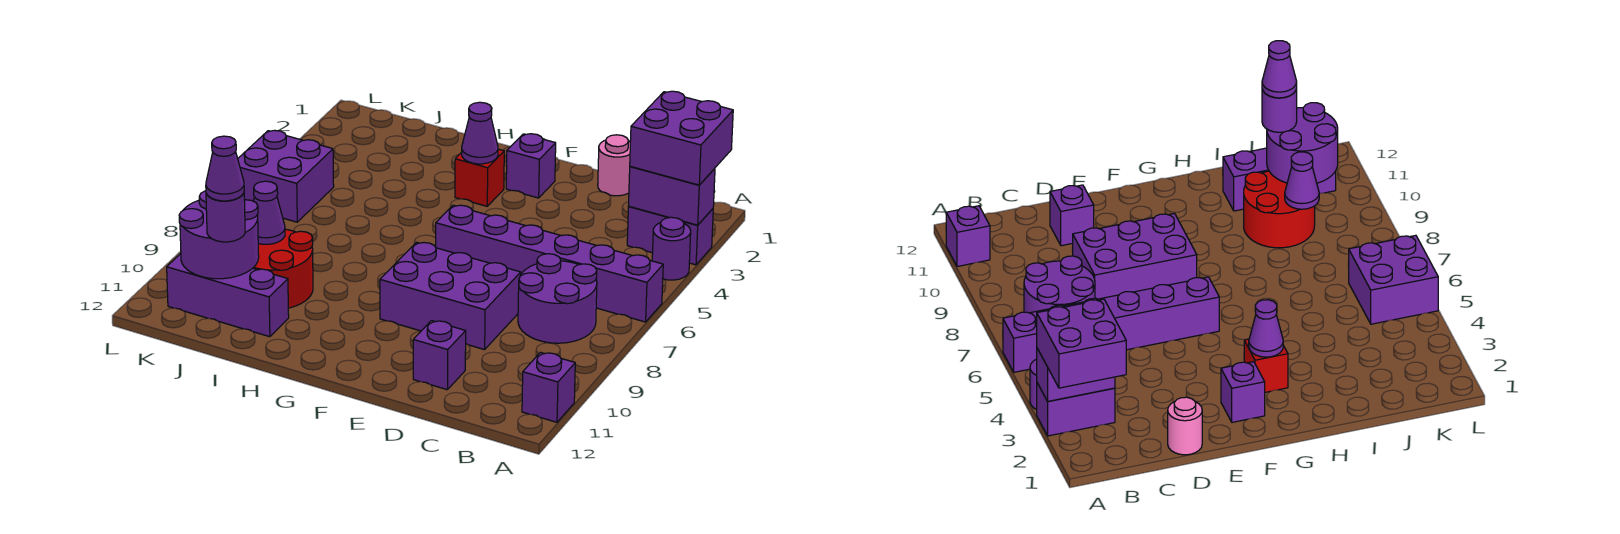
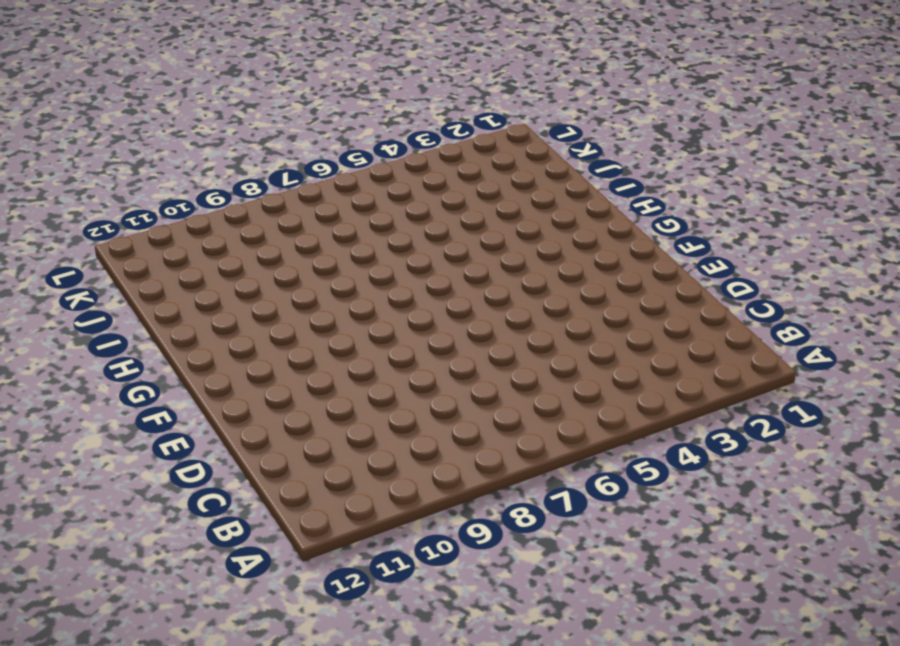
none -> purple 1x2 brick [627,206,713,265]
none -> purple 1x1 round brick [652,217,691,280]
none -> purple 1x6 brick [436,205,663,322]

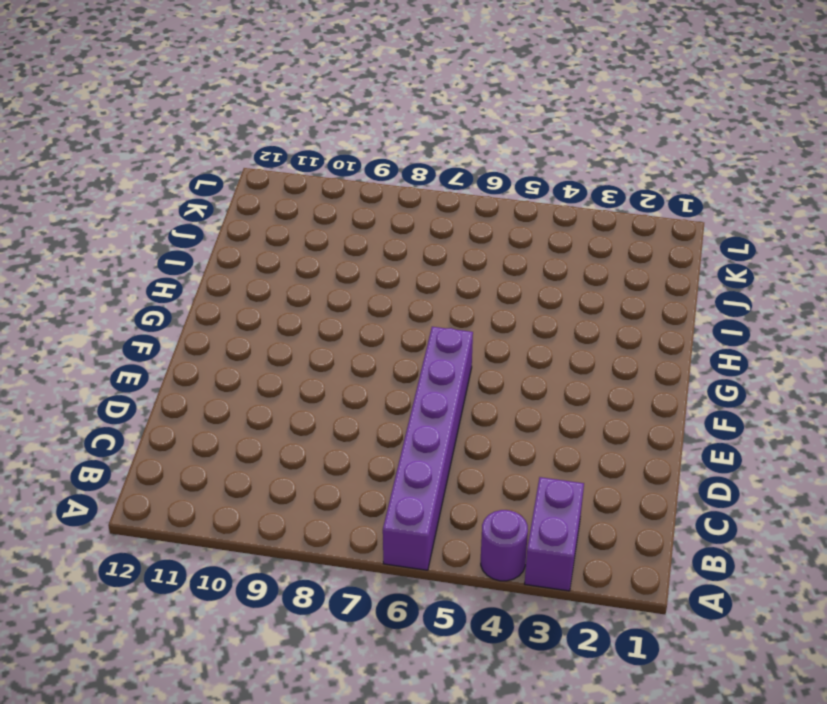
none -> purple 1x1 brick [522,352,575,422]
none -> purple 2x2 round brick [518,254,597,343]
none -> pink 1x1 round brick [598,135,630,196]

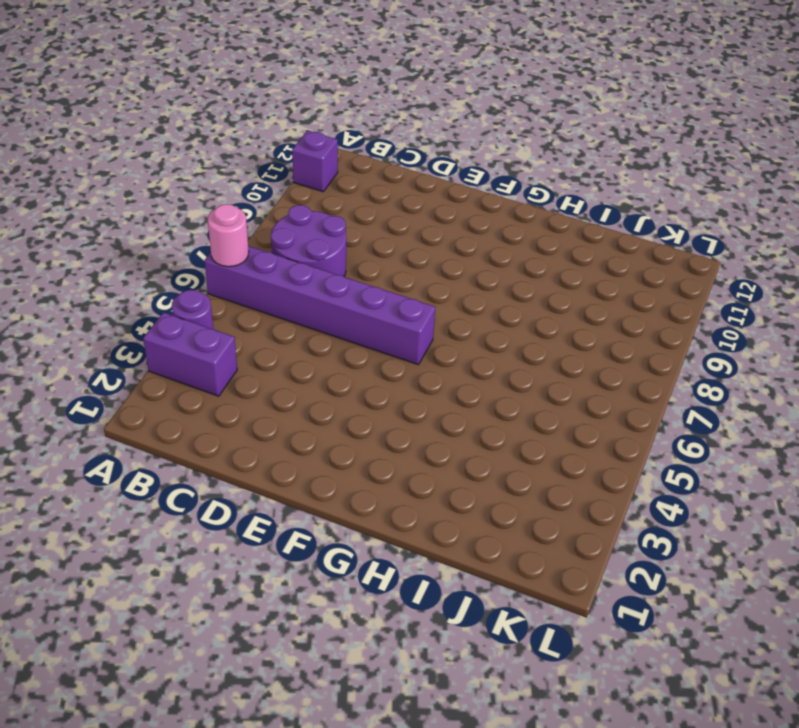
pink 1x1 round brick [208,204,249,267] -> pink 1x1 round brick moved to [598,135,630,196]
none -> purple 2x3 brick [380,242,521,350]
none -> purple 1x1 brick [413,321,466,390]
none -> purple 1x1 brick [506,134,556,198]

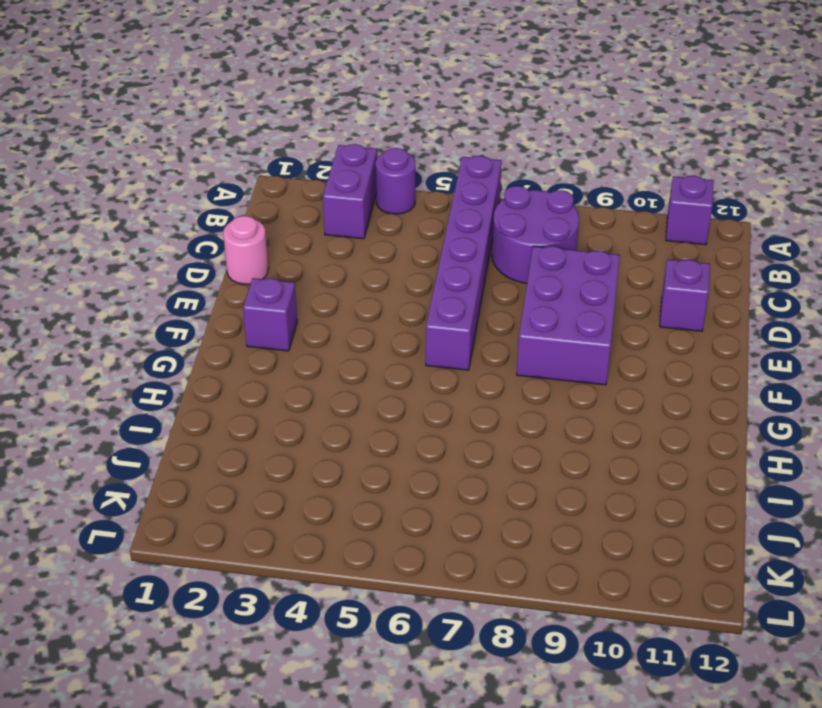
none -> red 1x1 brick [455,149,504,206]
none -> red 2x2 round brick [253,229,313,308]
none -> purple 1x3 brick [167,254,289,337]

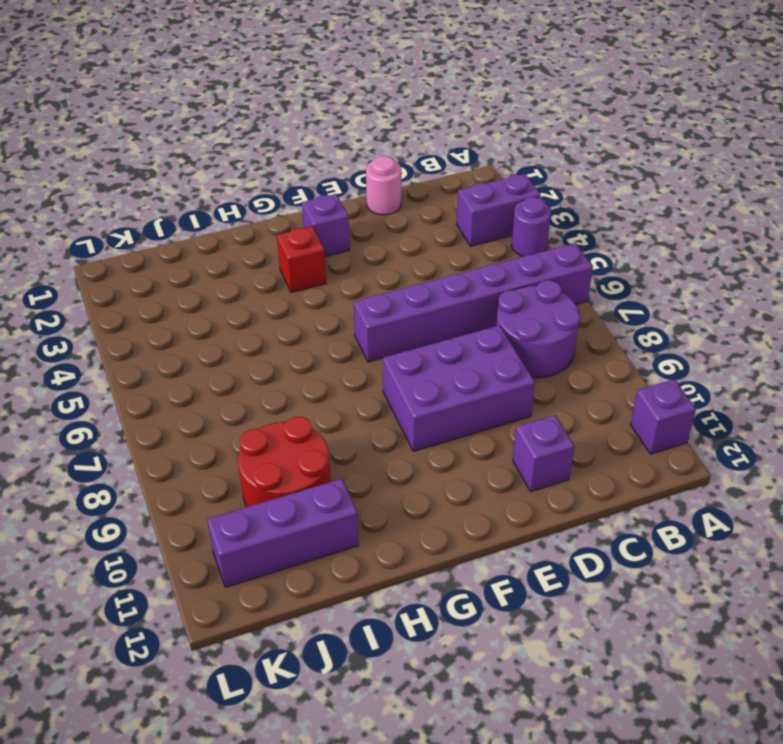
none -> purple 2x2 brick [238,130,334,222]
none -> purple 1x2 brick [629,166,715,225]
none -> purple 1x1 cone [462,102,498,164]

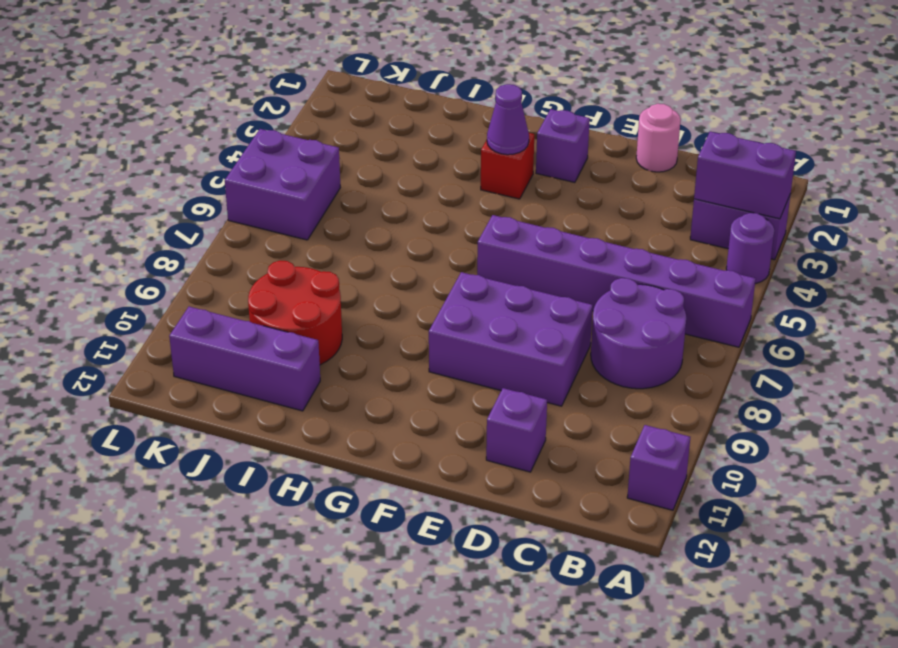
none -> purple 1x1 cone [254,181,285,244]
none -> purple 2x2 round brick [179,191,259,279]
none -> purple 2x2 brick [630,91,733,185]

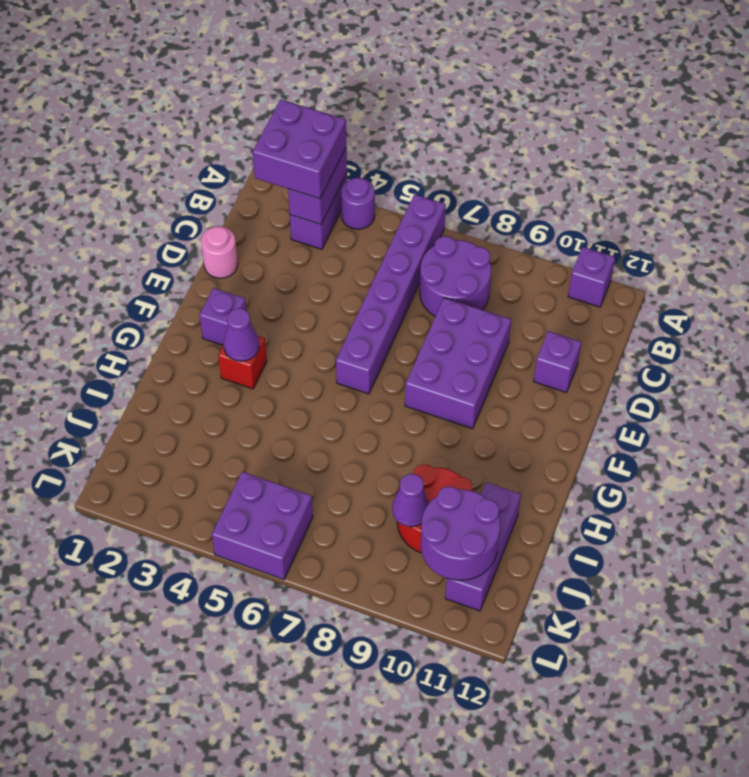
none -> purple 1x1 round brick [206,193,245,242]
none -> purple 1x1 cone [206,136,244,201]

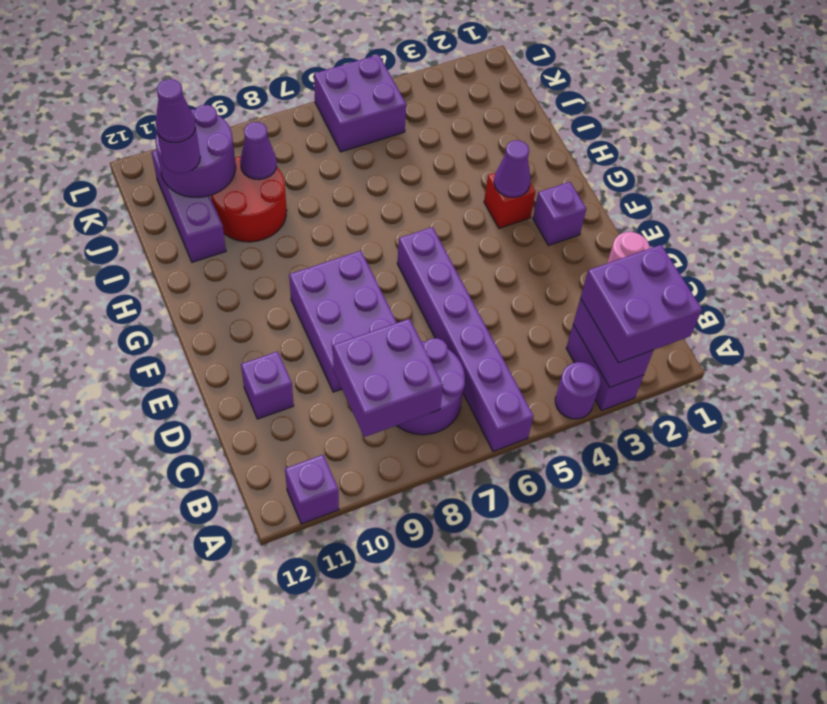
purple 2x2 brick [333,319,443,437] -> none

